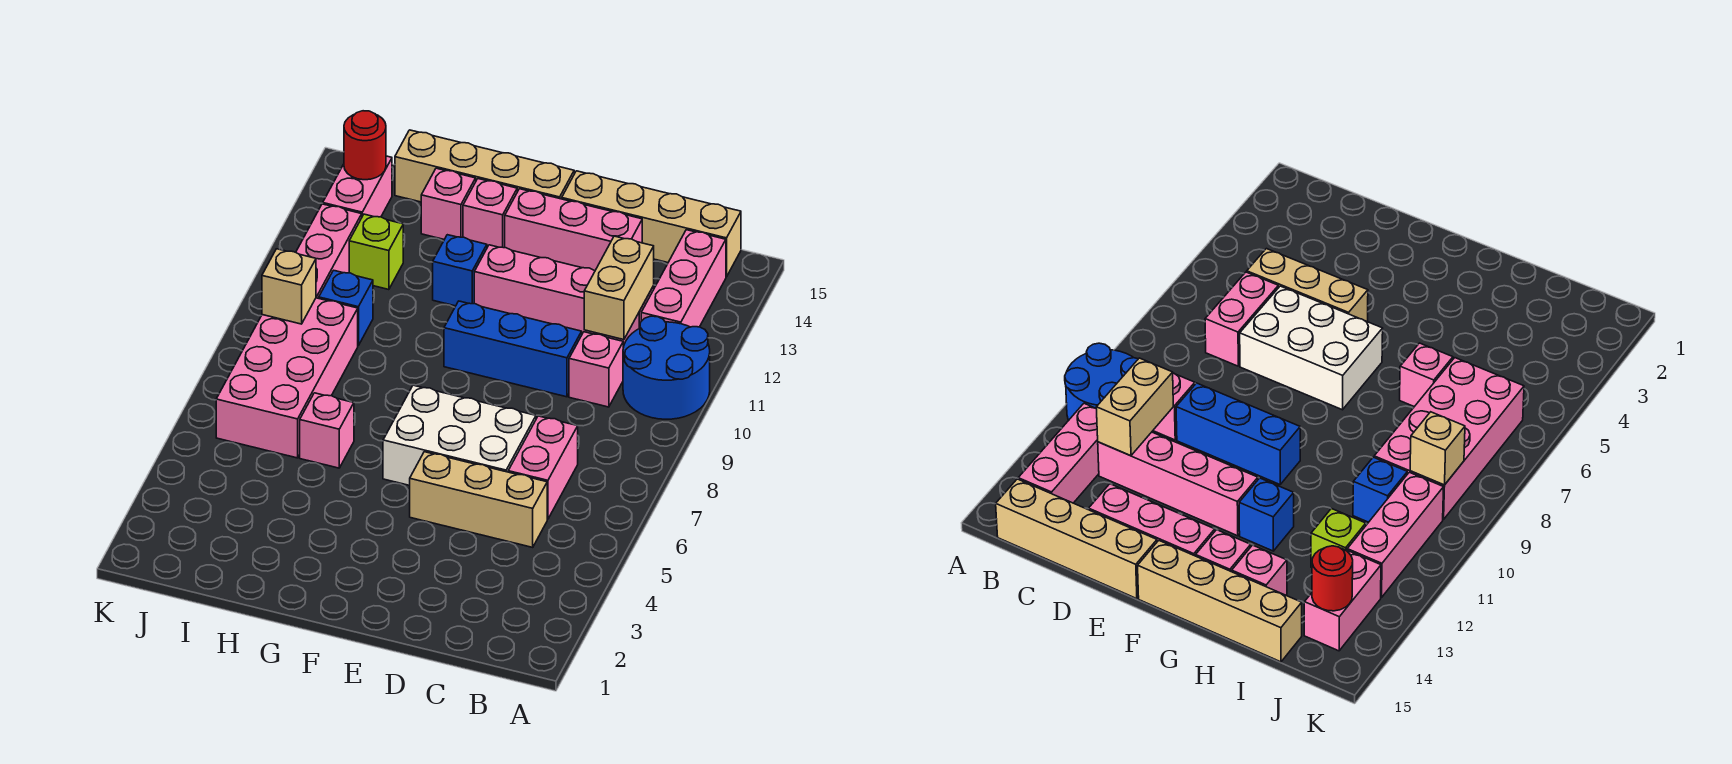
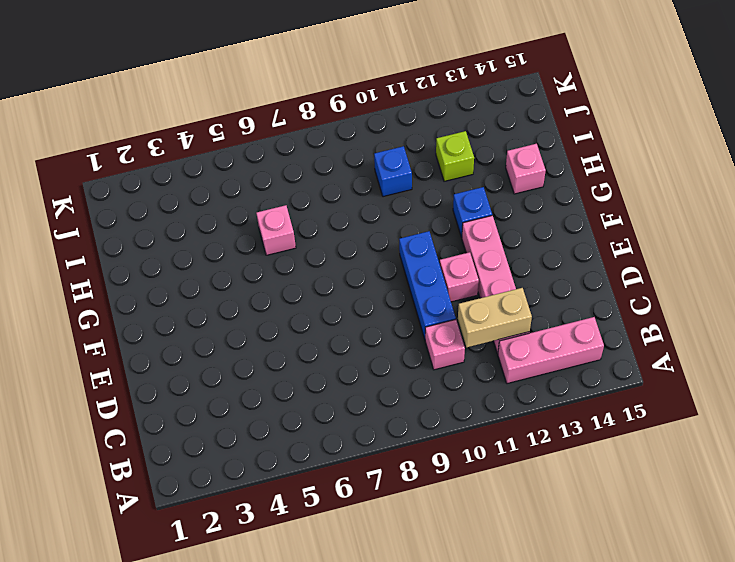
pink 1x1 brick [440,252,479,302] -> pink 1x1 brick moved to [463,179,517,248]
none -> blue 2x2 round brick [623,316,710,419]
none -> tan 1x4 brick [562,171,741,277]
none -> tan 1x3 brick [410,452,547,547]

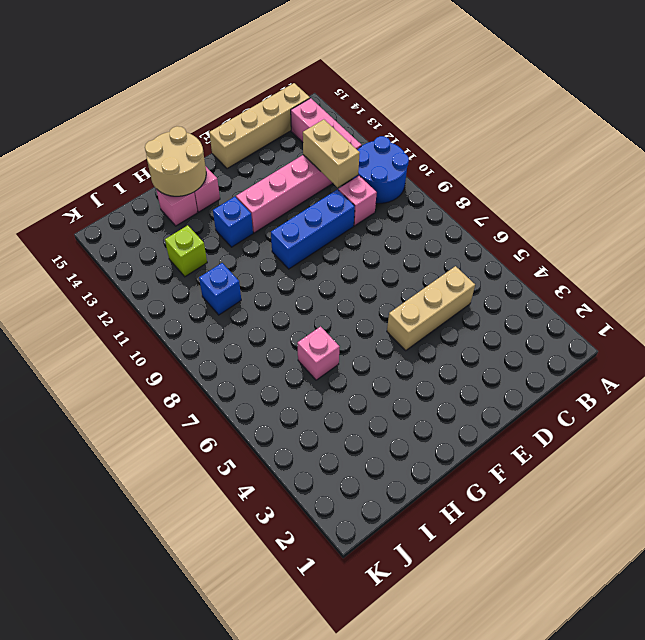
tan 2x2 round brick [145,126,206,196] -> none
none -> pink 1x2 brick [508,416,578,519]
none -> white 2x3 brick [383,385,536,486]
none -> pink 1x3 brick [505,189,642,271]

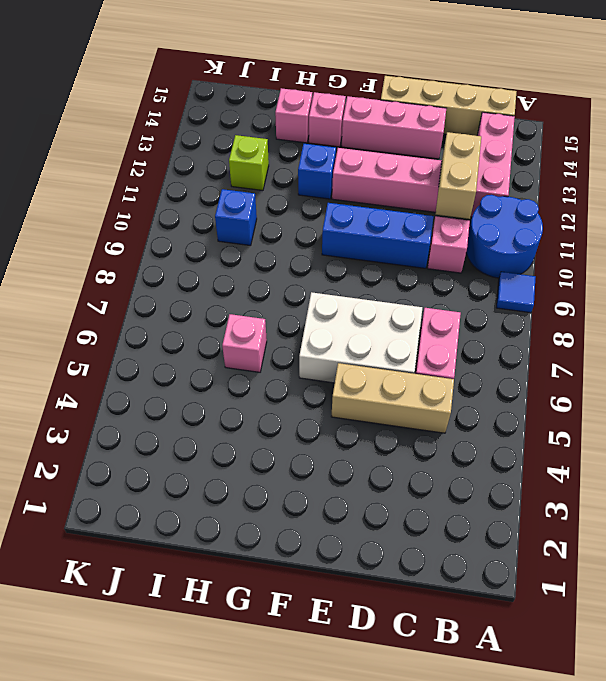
blue 1x1 tile [496,272,536,313] -> none
none -> tan 1x4 brick [395,130,574,202]
none -> pink 2x4 brick [216,298,358,458]
none -> pink 1x3 brick [296,204,362,298]

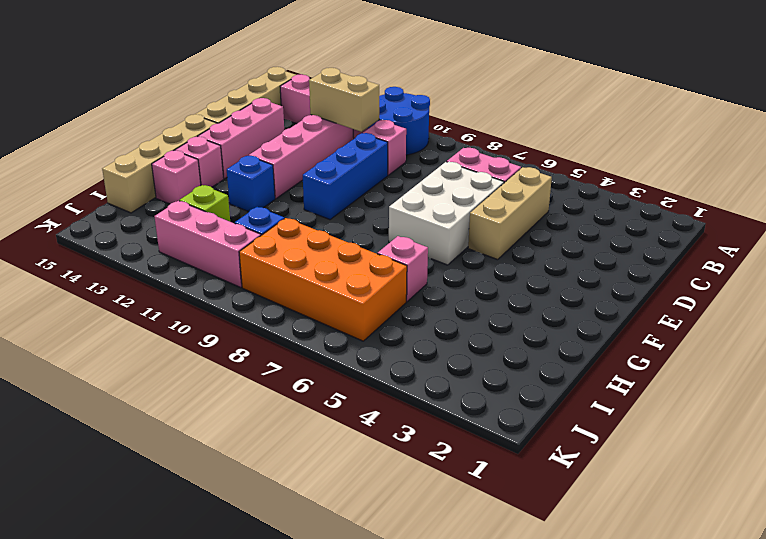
orange 2x4 brick [239,218,407,341] -> pink 2x4 brick [216,298,358,458]
none -> pink 1x2 brick [323,156,392,217]
none -> tan 1x1 brick [262,249,316,324]
none -> red 1x1 round brick [344,111,386,180]

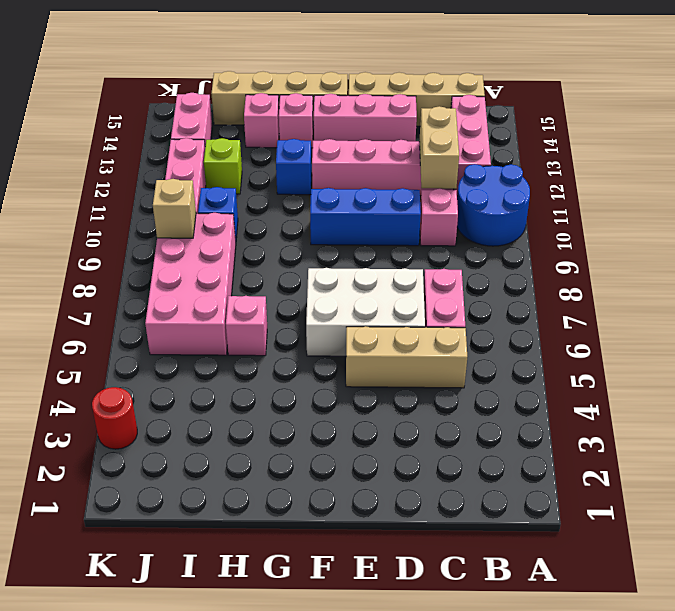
red 1x1 round brick [92,387,137,449] -> red 1x1 round brick moved to [344,111,386,180]

